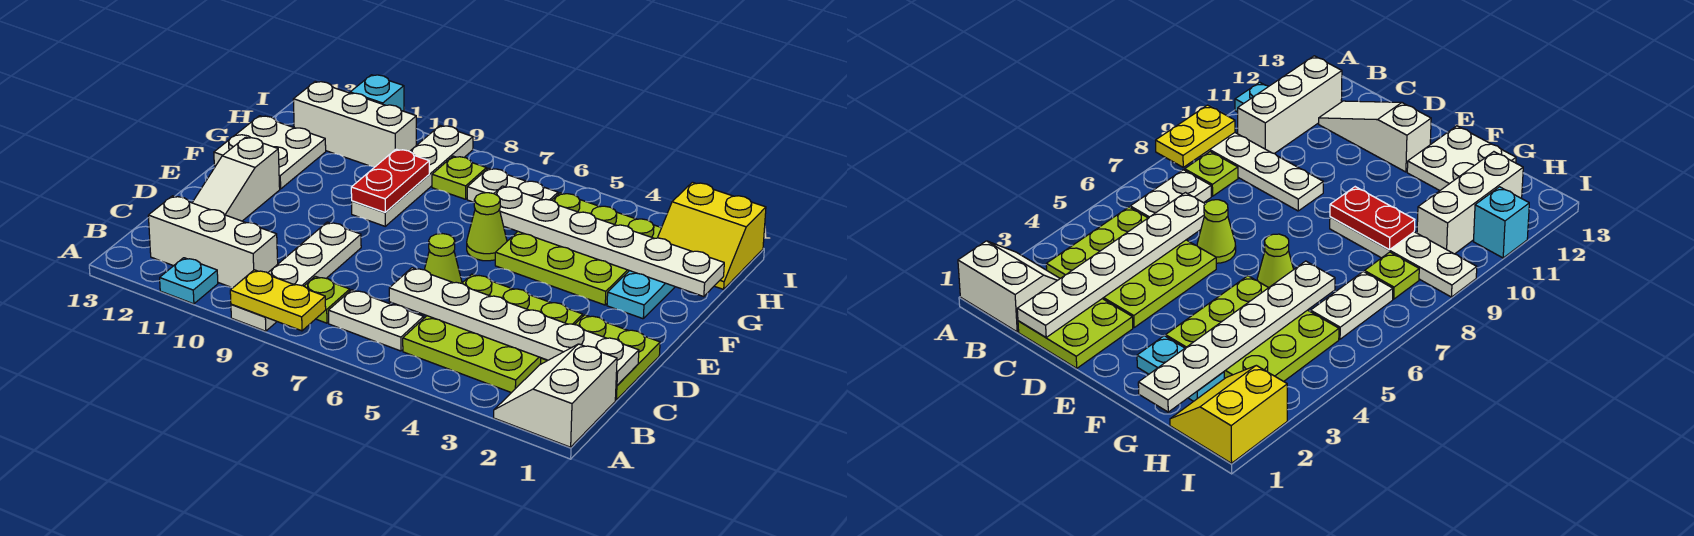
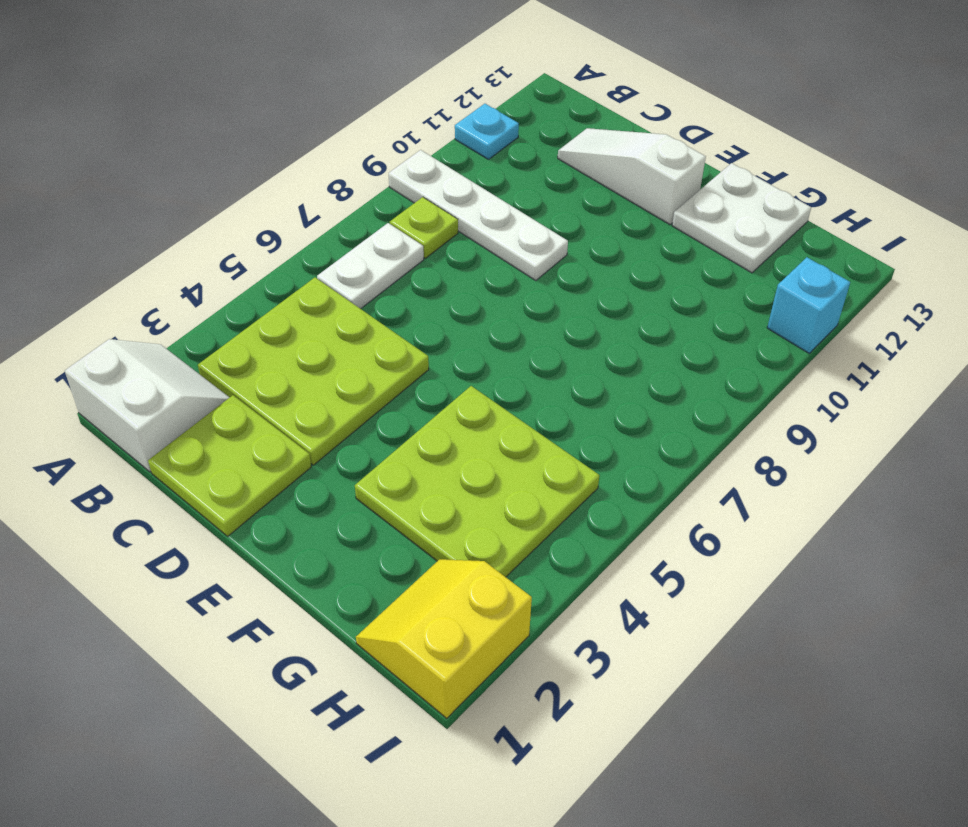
none -> white 1x3 brick [148,196,278,288]
none -> lime 1x1 cone [424,234,462,283]
none -> cyan 1x2 plate [607,271,675,319]

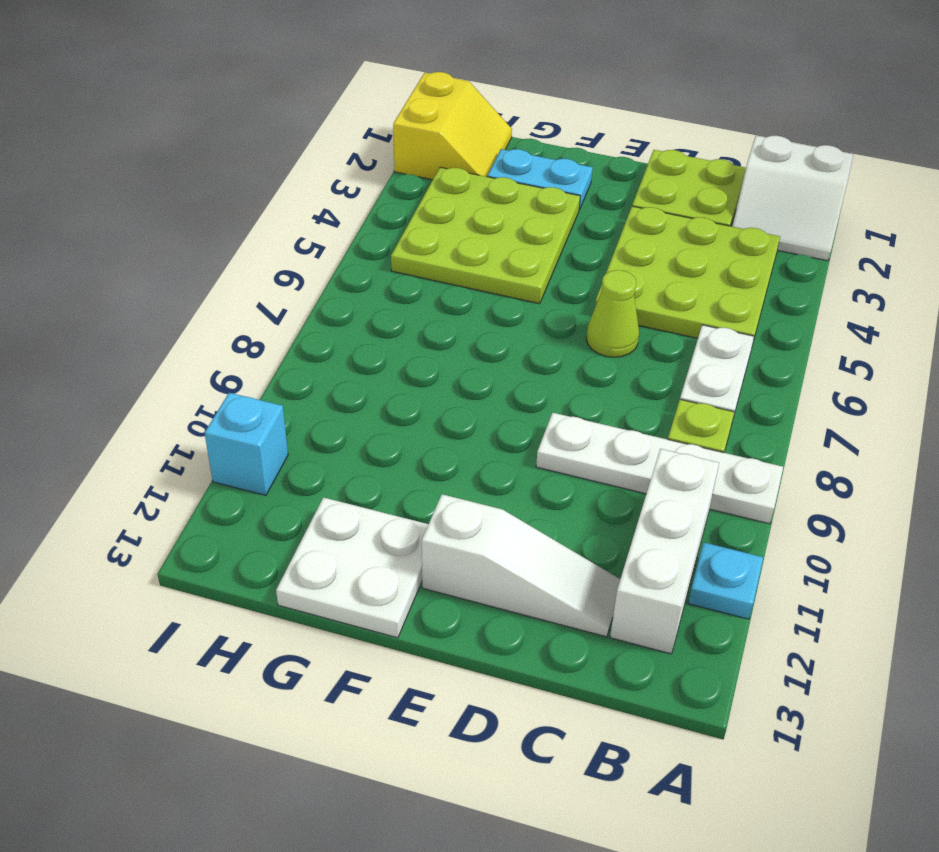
none -> lime 1x1 cone [467,193,507,261]
none -> white 1x4 plate [352,126,473,226]
none -> white 1x2 plate [467,168,558,202]

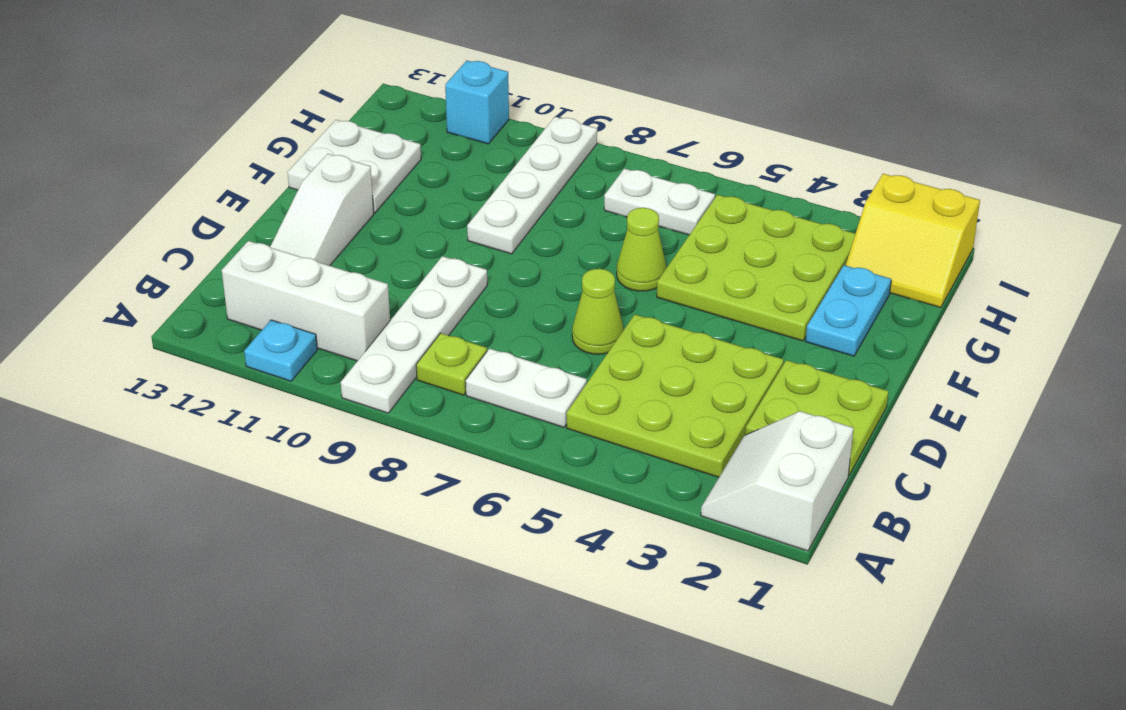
none -> lime 1x1 plate [432,156,487,199]
none -> white 1x3 brick [293,81,416,167]
none -> yellow 1x2 plate [230,270,326,331]

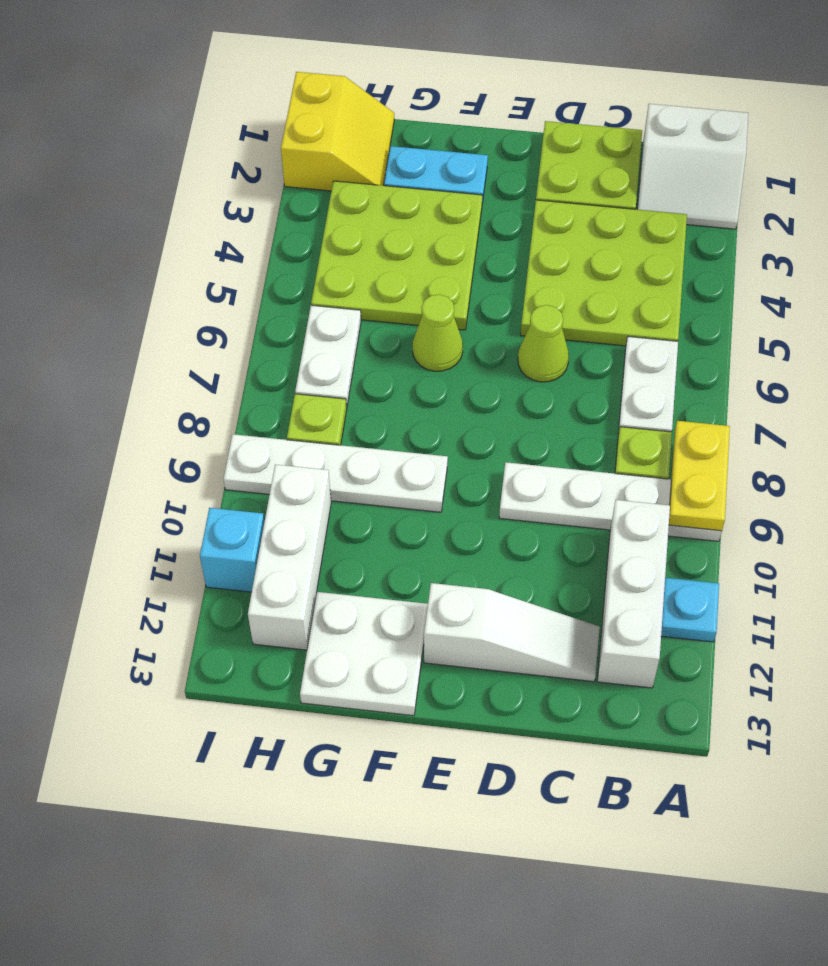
none -> white 1x6 plate [389,268,639,386]
none -> red 1x2 plate [351,149,429,212]
none -> white 1x6 plate [494,186,724,297]

